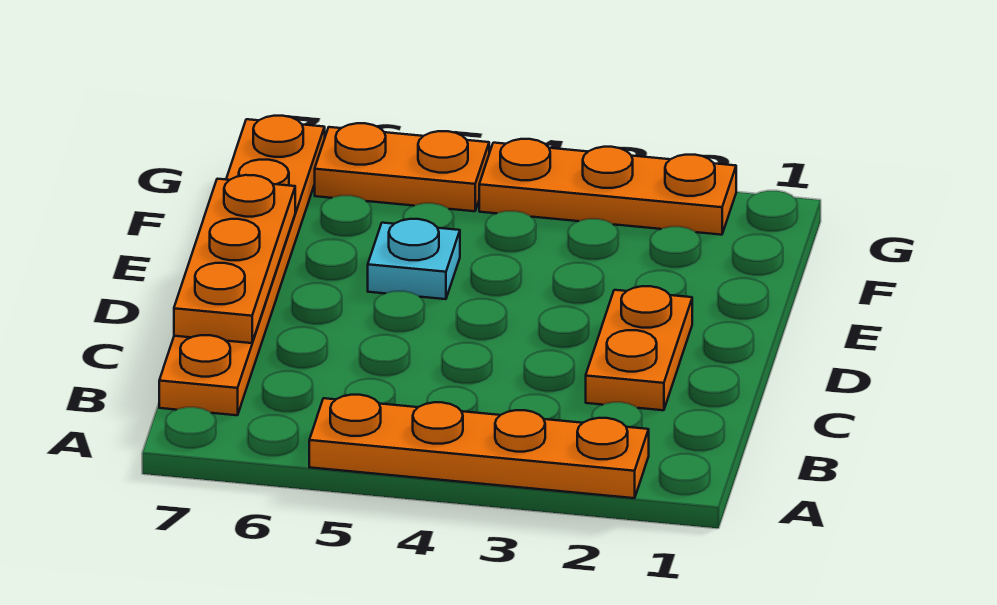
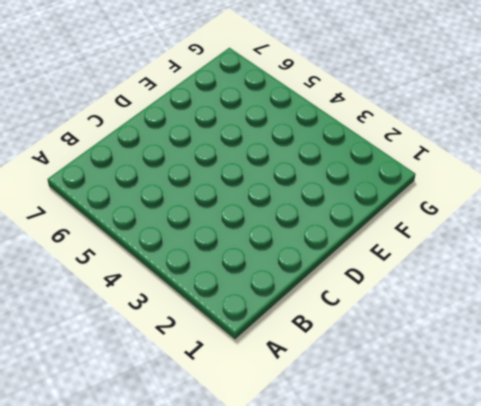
none -> orange 1x4 plate [309,395,649,498]
none -> orange 1x6 plate [159,116,325,415]

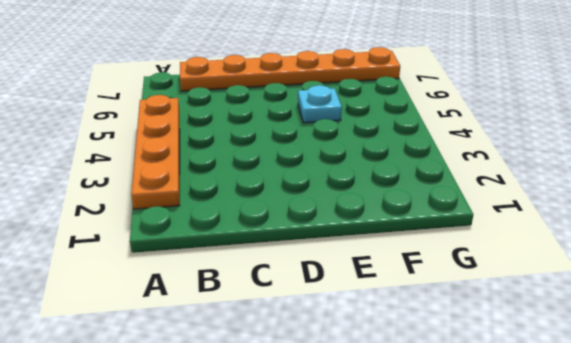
none -> orange 1x2 plate [586,286,692,410]
none -> orange 1x3 plate [479,139,736,235]

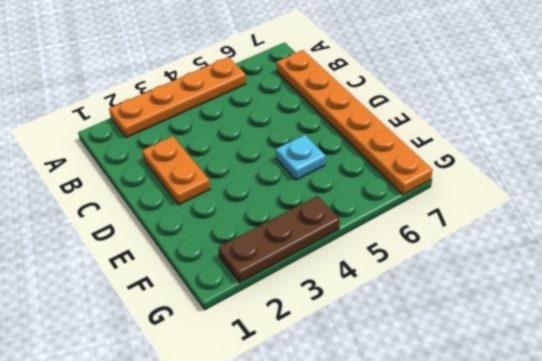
brown 1x3 plate [218,196,340,283] -> orange 1x3 plate [479,139,736,235]
none -> orange 1x2 plate [315,123,489,211]
none -> orange 1x3 plate [174,175,295,343]

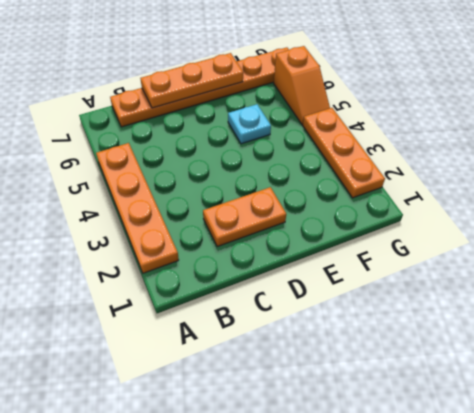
orange 1x2 slope [274,46,330,124] -> orange 1x2 plate [315,123,489,211]

